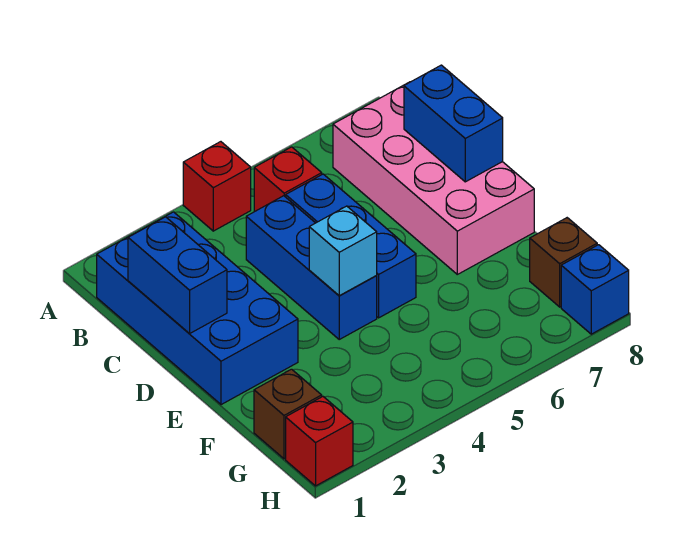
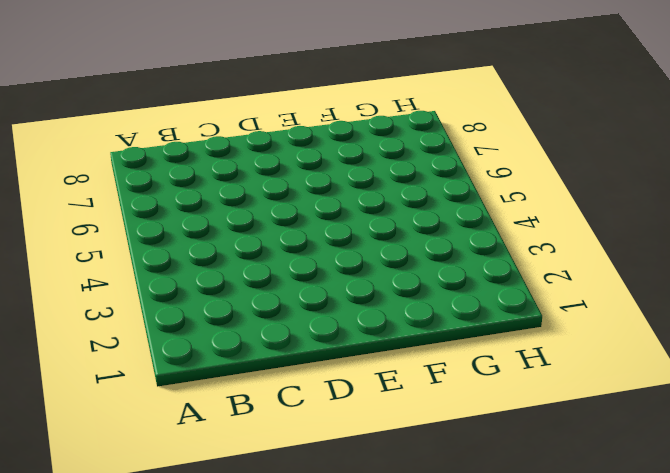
none -> red 1x1 brick [183,142,251,231]
none -> blue 2x4 brick [97,212,298,405]
none -> red 1x1 brick [254,147,322,211]

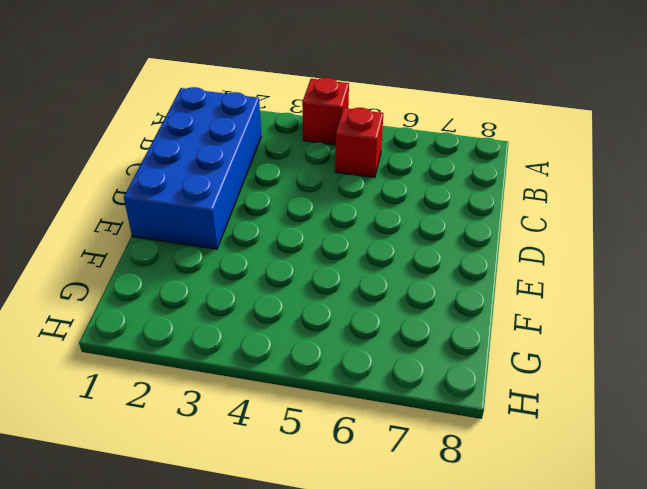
none -> pink 2x4 brick [333,82,534,274]
none -> blue 1x3 brick [246,196,377,339]
none -> blue 1x3 brick [286,174,416,318]

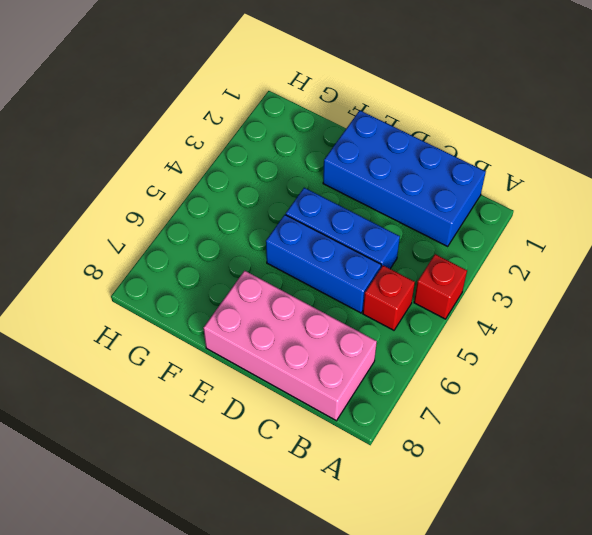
none -> brown 1x1 brick [254,369,322,459]
none -> brown 1x1 brick [530,218,597,307]
none -> red 1x1 brick [286,397,353,486]

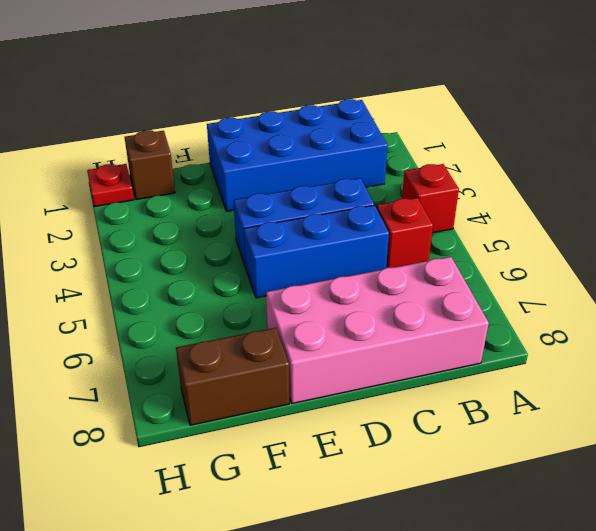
brown 1x2 brick [176,328,289,425] -> brown 1x1 brick [530,218,597,307]
red 1x1 plate [87,164,134,207] -> red 1x1 brick [286,397,353,486]
none -> blue 1x1 brick [561,245,629,334]
none -> blue 1x2 brick [128,217,227,333]
none -> blue 1x2 brick [404,65,503,182]

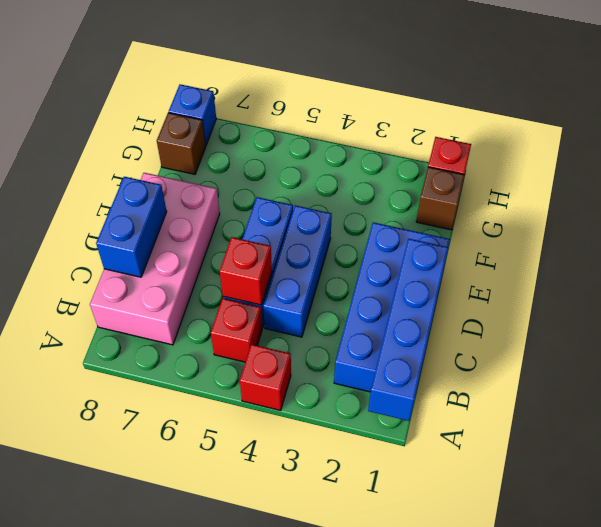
blue 1x4 brick [368,239,448,421] -> blue 1x2 brick [128,217,227,333]
red 1x1 brick [220,237,272,305] -> none
none -> cyan 1x1 brick [309,206,377,296]

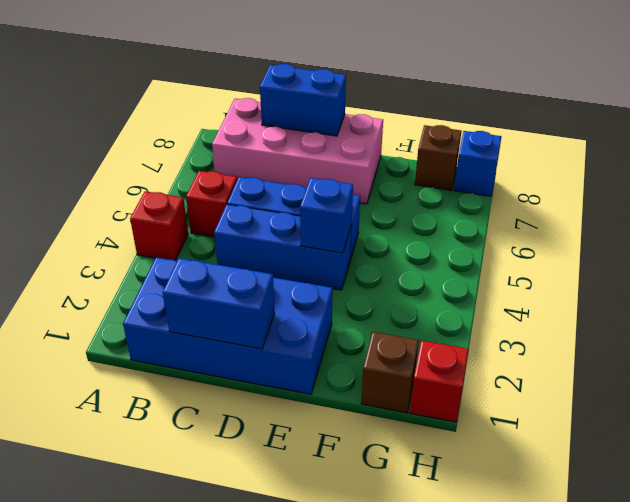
blue 1x1 brick [300,178,353,253] -> cyan 1x1 brick [309,206,377,296]

